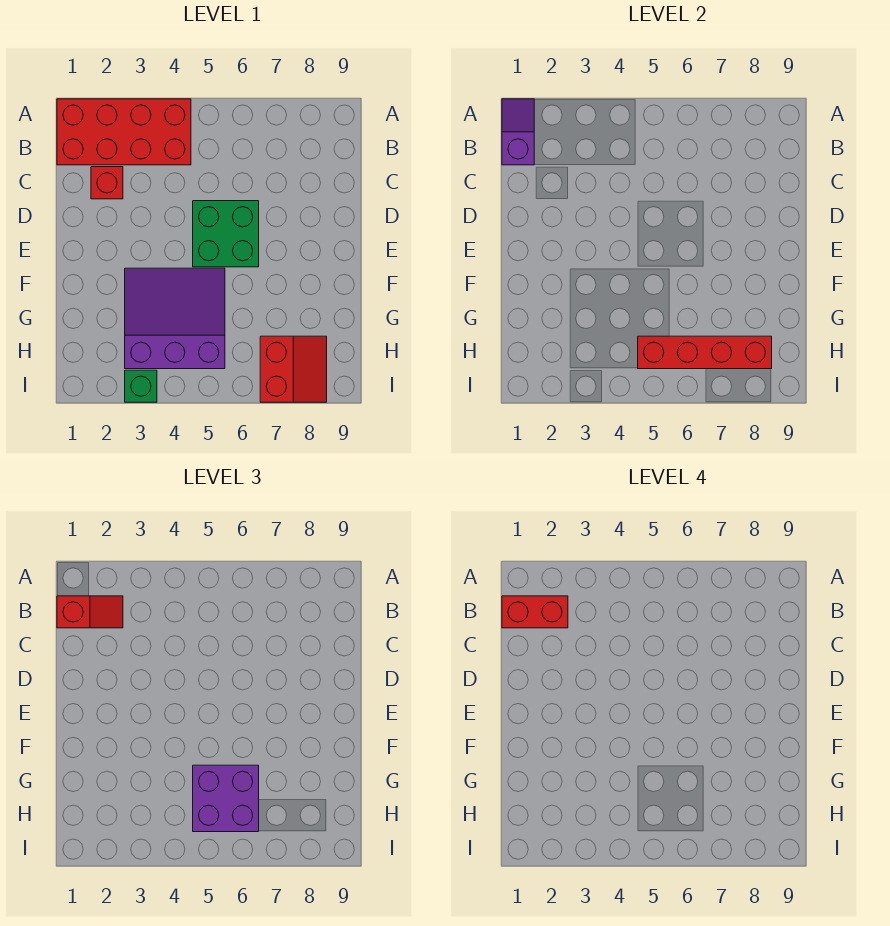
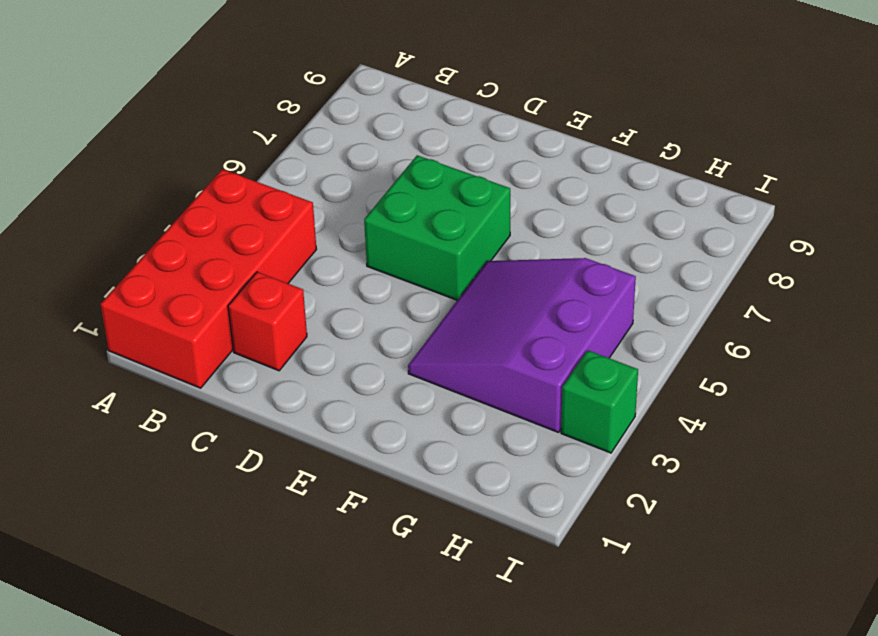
none -> red 2x2 slope [260,336,327,402]
none -> purple 1x2 slope [502,99,534,165]

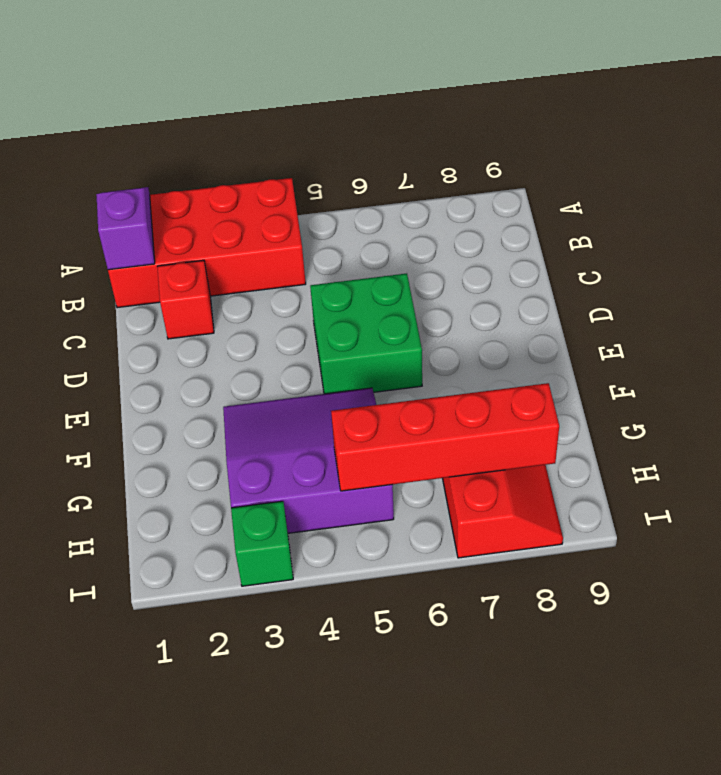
none -> red 1x2 slope [57,596,123,628]
none -> purple 2x2 brick [193,765,259,832]

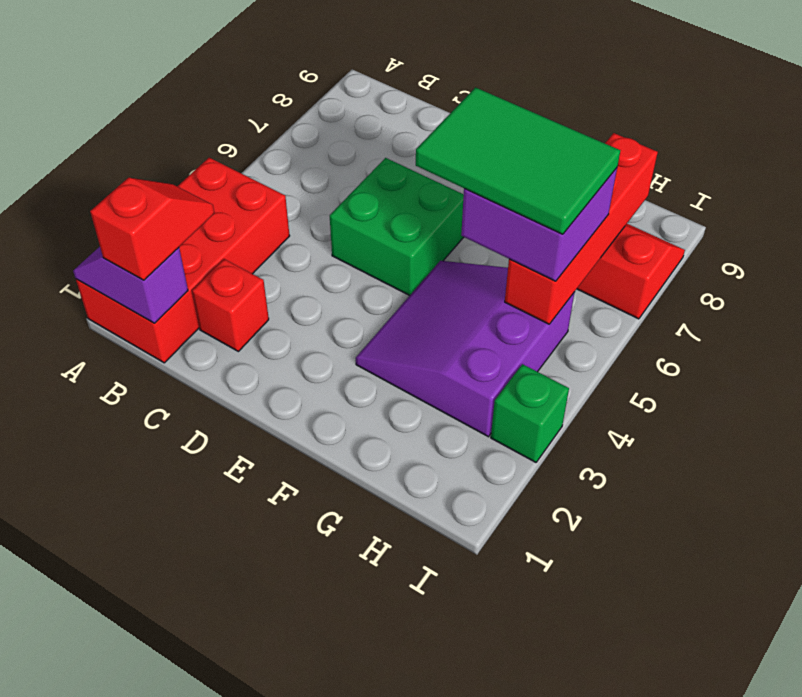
green 2x3 tile [416,87,620,234] -> none
none -> red 1x2 brick [502,596,568,628]

